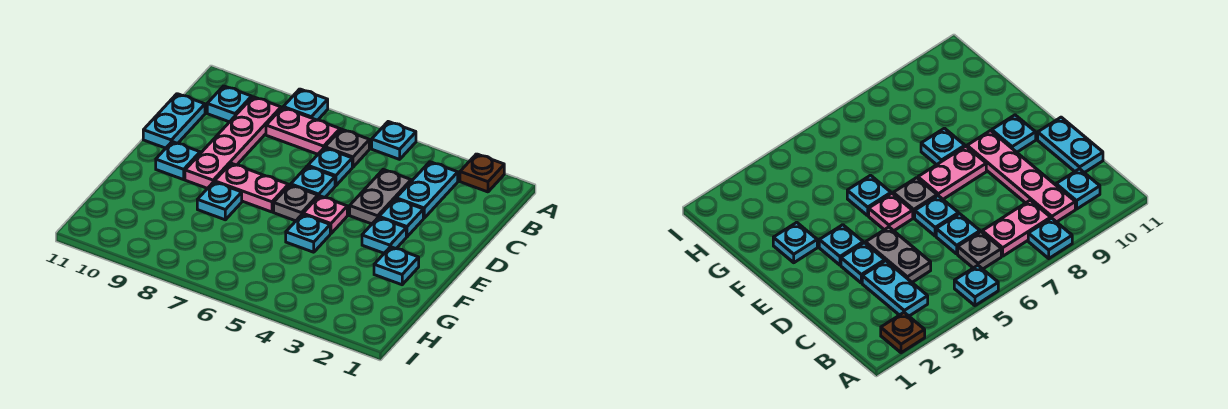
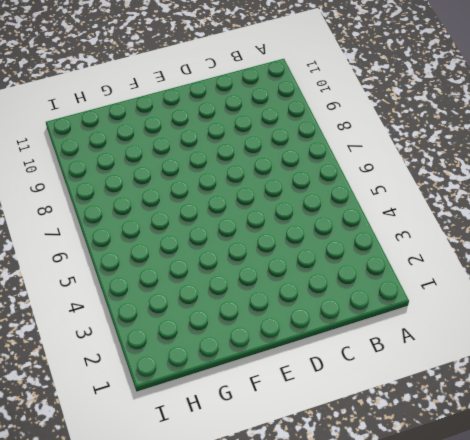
none -> brown 1x1 plate [460,154,504,192]
none -> cyan 1x1 plate [372,122,416,159]
none -> cyan 1x1 plate [283,89,328,120]

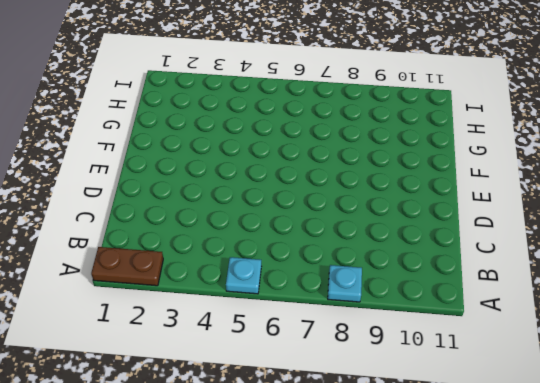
brown 1x2 plate [91,247,163,286] -> brown 1x1 plate [460,154,504,192]
none -> cyan 1x2 plate [396,162,458,218]
none -> grey 1x1 plate [325,129,369,167]
none -> pink 1x2 plate [266,107,340,154]

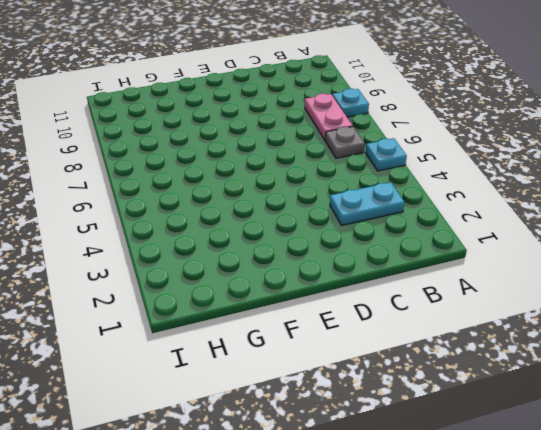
none -> brown 1x1 plate [460,154,504,192]
none -> pink 1x4 plate [185,97,281,188]
none -> cyan 1x1 plate [207,86,252,122]

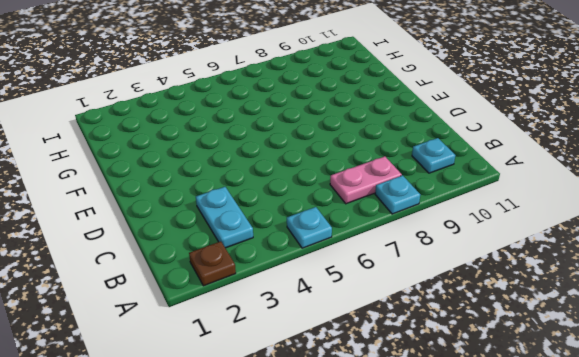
none -> grey 1x1 plate [325,129,369,167]
none -> pink 1x4 plate [185,97,281,188]
none -> grey 1x2 plate [350,169,411,224]

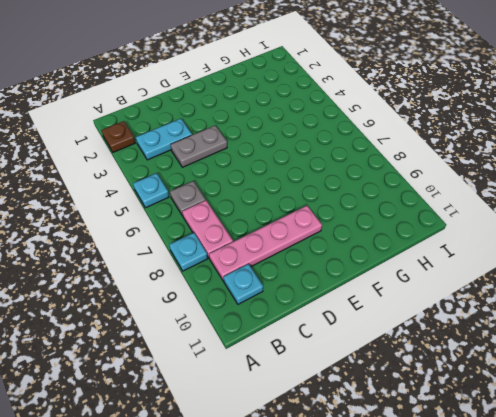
none -> cyan 1x1 plate [308,148,352,186]
none -> cyan 1x2 plate [143,94,205,148]
none -> cyan 1x1 plate [379,199,423,237]

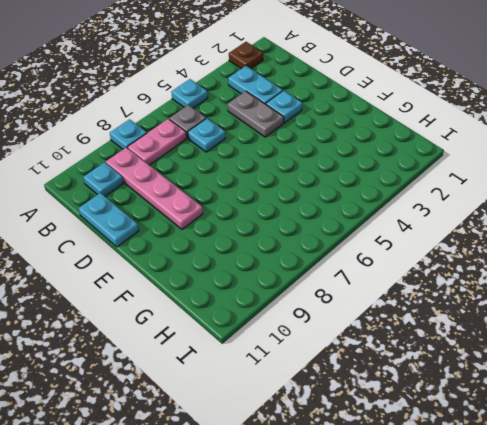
none -> cyan 1x1 plate [291,166,335,198]
none -> cyan 1x1 plate [362,217,406,253]
none -> pink 1x1 plate [303,196,347,234]

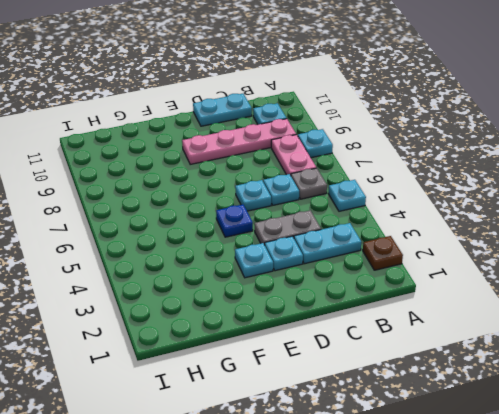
blue 1x1 plate [216,204,253,237] -> pink 1x1 plate [303,196,347,234]
none -> grey 1x1 plate [274,185,318,221]
none -> pink 1x2 plate [215,163,288,212]
none -> cyan 1x1 plate [156,142,200,180]

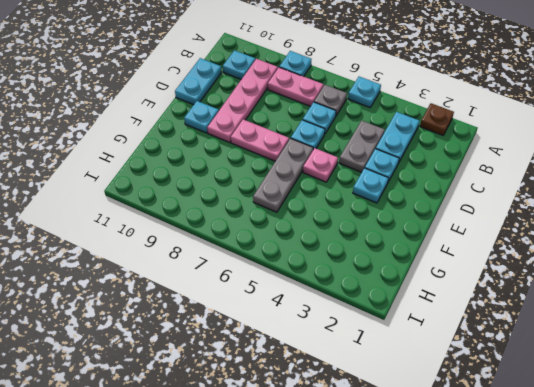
grey 1x3 plate [253,138,313,212] -> grey 1x1 plate [274,185,318,221]
none -> cyan 1x1 plate [374,247,419,285]
none -> cyan 1x1 plate [286,214,330,252]
none -> cyan 1x1 plate [197,182,242,220]

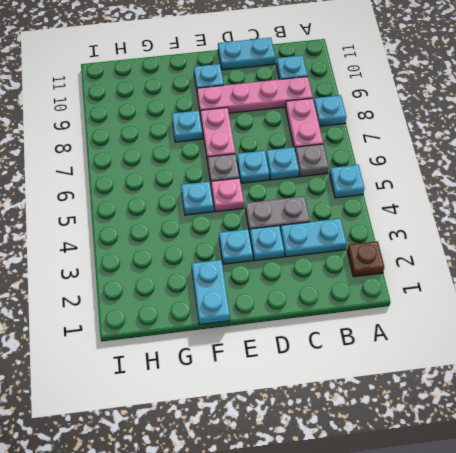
cyan 1x2 plate [192,260,230,325] -> cyan 1x1 plate [374,247,419,285]

